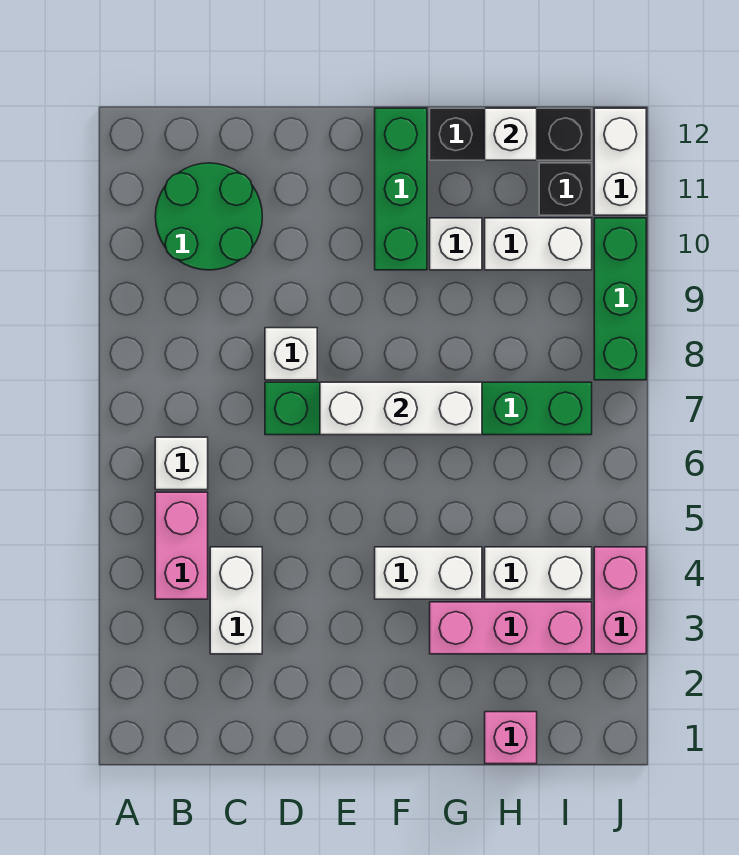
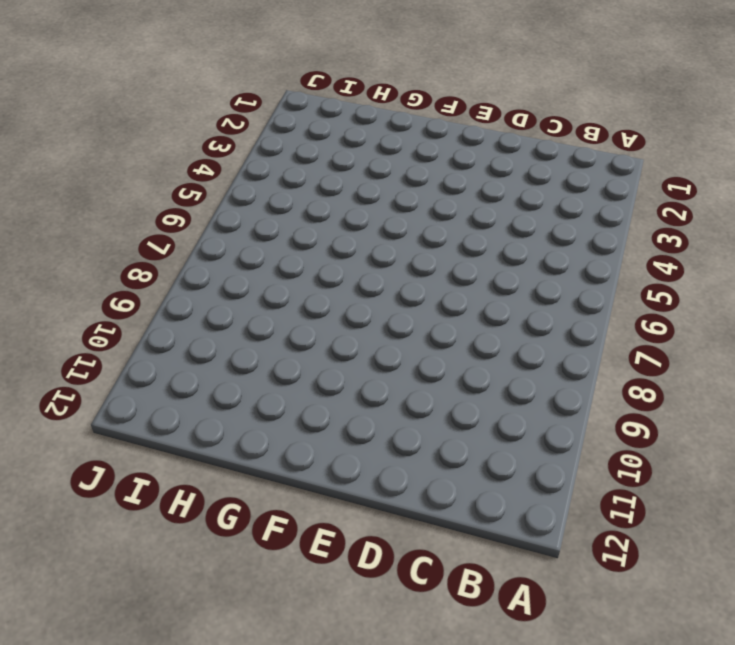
none -> pink 1x2 brick [155,492,208,599]
none -> white 1x1 brick [155,437,208,490]
none -> green 2x2 round brick [155,163,262,270]

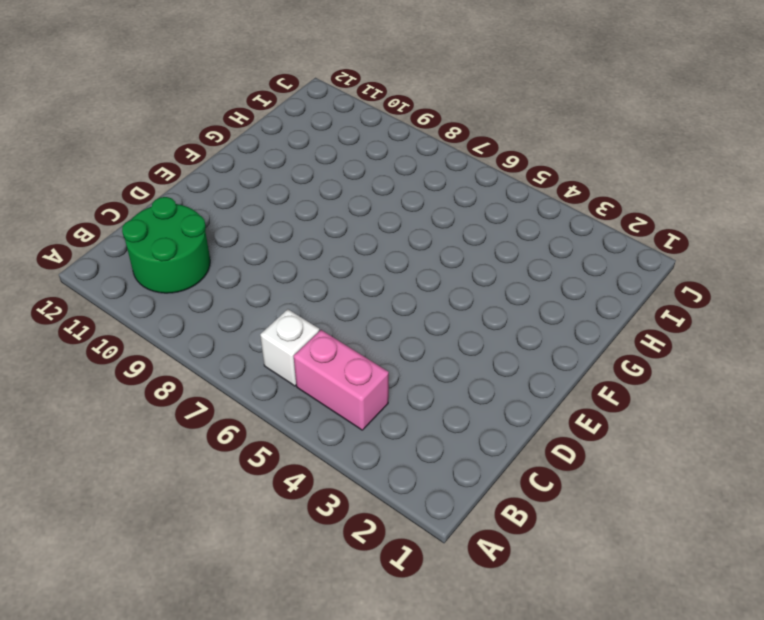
none -> white 1x2 brick [210,547,262,654]
none -> green 1x6 brick [265,382,592,435]
none -> white 1x1 brick [265,328,317,380]

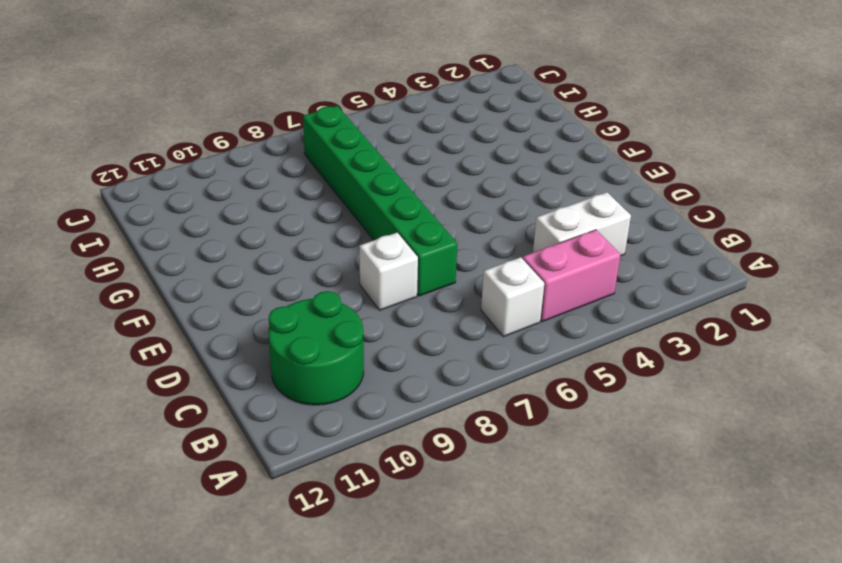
none -> white 1x2 brick [375,547,482,599]
none -> green 1x3 brick [375,108,427,270]
none -> pink 1x3 brick [430,602,592,654]

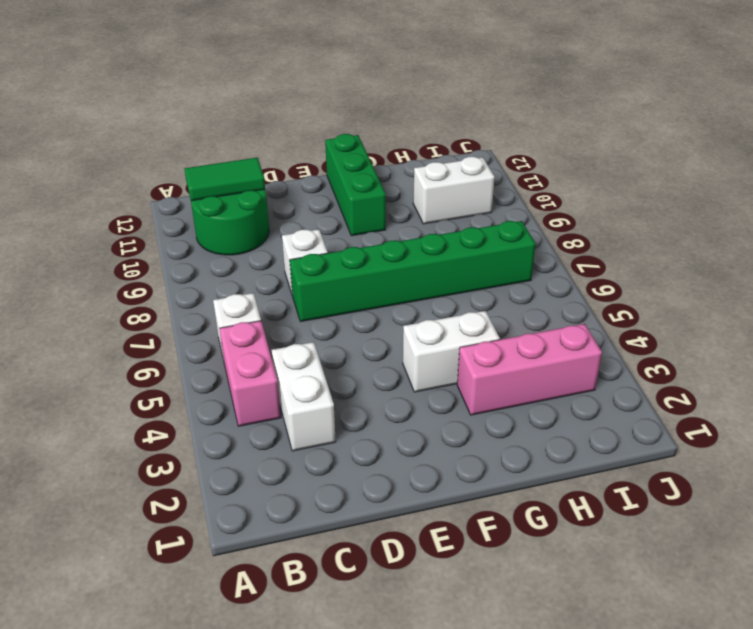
green 1x2 tile [185,158,265,201] -> none
none -> white 1x1 brick [430,218,482,270]
none -> black 1x3 brick [430,108,592,160]
none -> pink 1x1 brick [485,712,537,764]

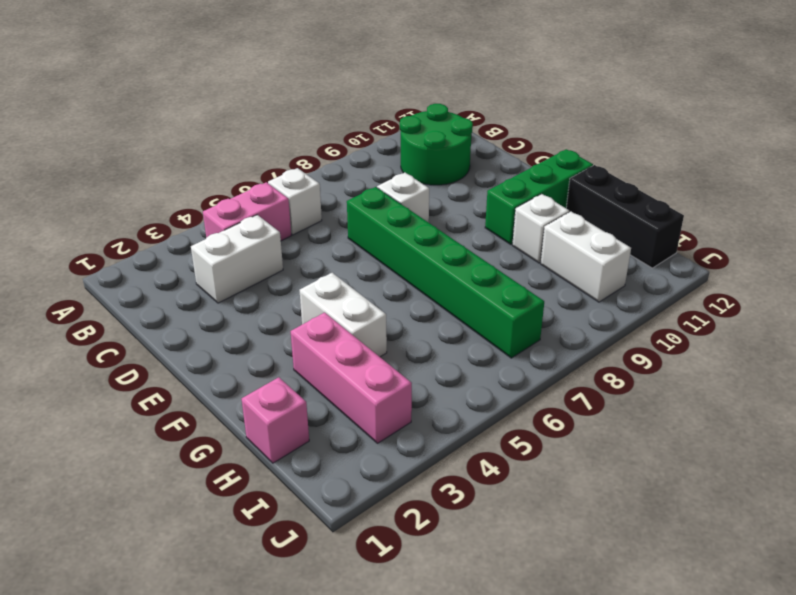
none -> white 1x2 brick [485,547,592,599]
none -> black 1x1 brick [539,163,592,215]
none -> pink 1x2 brick [594,547,646,654]

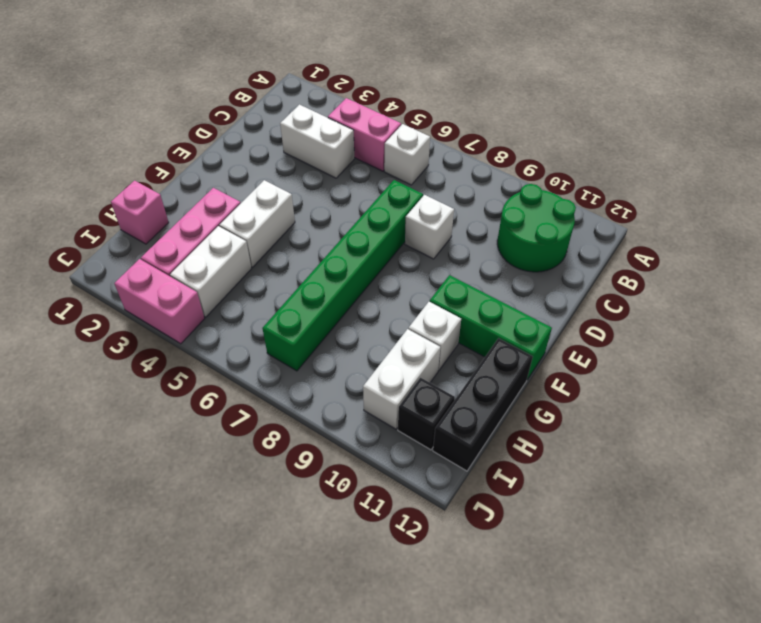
none -> green 1x3 brick [594,218,646,380]
none -> white 1x2 brick [594,108,646,215]
none -> white 1x3 brick [320,382,482,435]

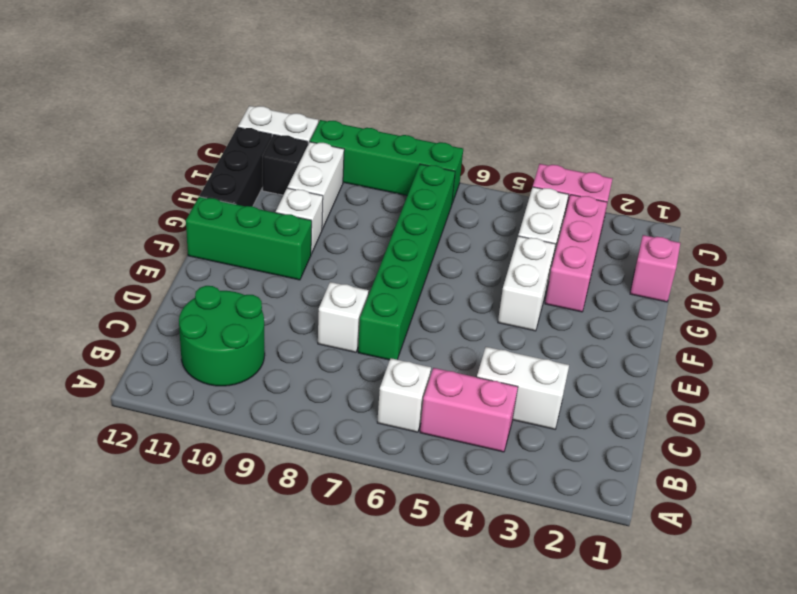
green 1x4 brick [310,120,463,203] -> green 1x3 brick [594,218,646,380]
none -> white 1x3 brick [320,382,482,435]
none -> white 1x1 brick [485,108,537,160]

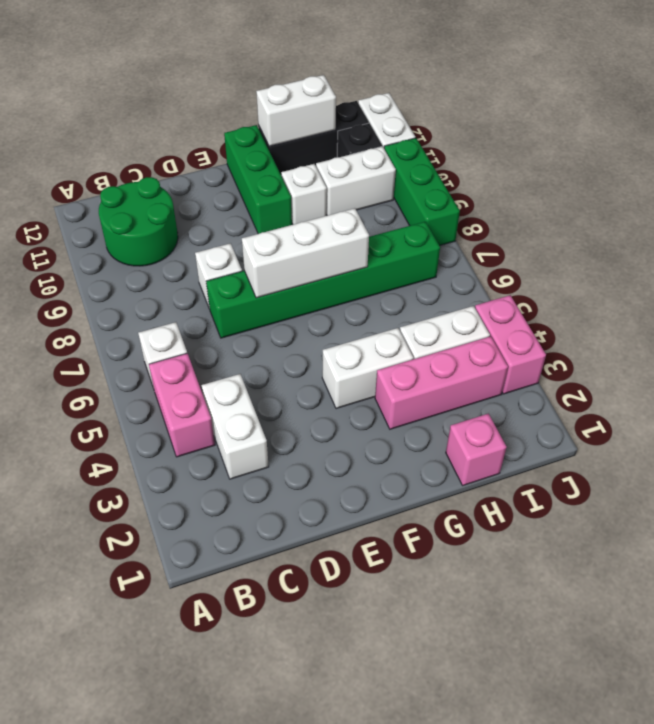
white 1x2 brick [256,75,336,146] -> white 1x1 brick [485,108,537,160]

